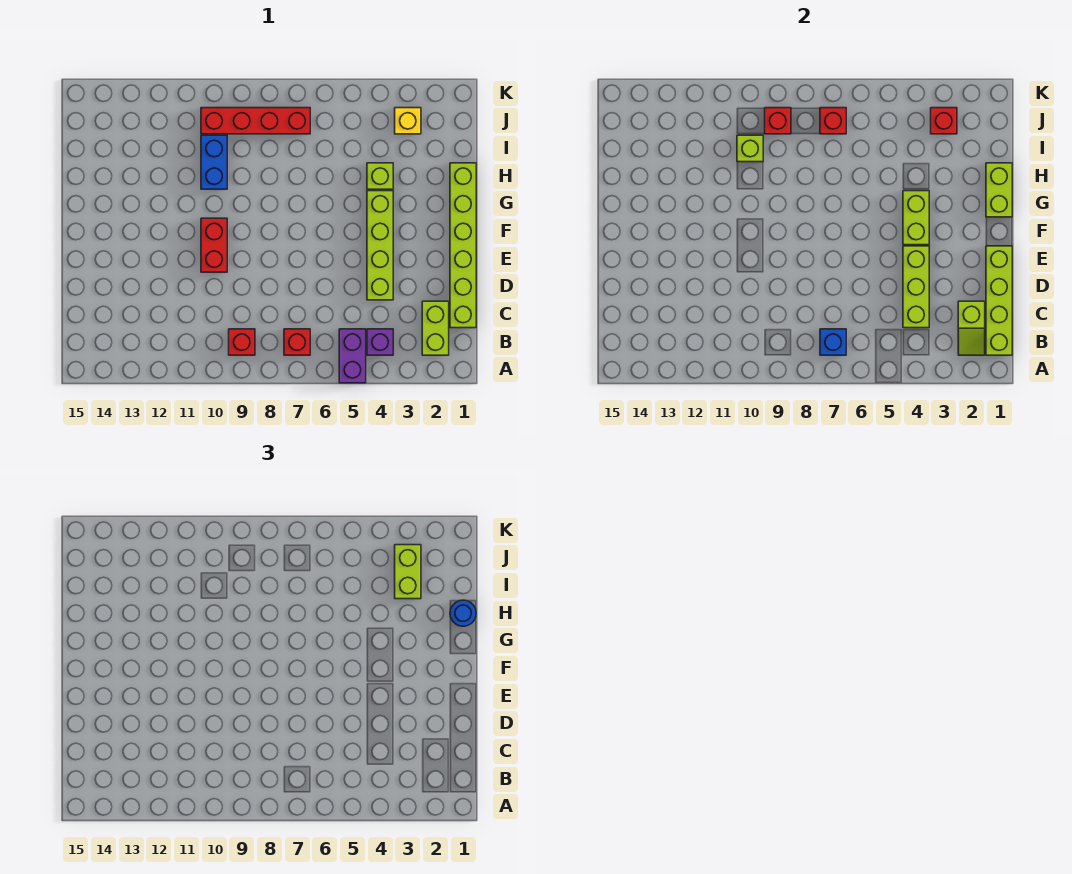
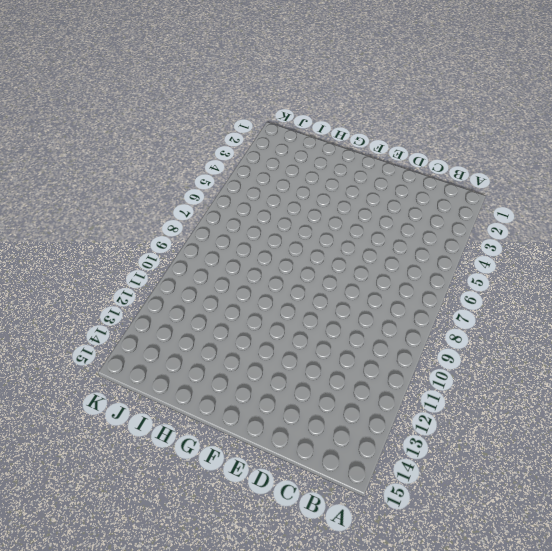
none -> purple 1x2 brick [339,329,366,383]
none -> lime 1x2 brick [422,301,449,355]
none -> purple 1x1 brick [367,329,393,355]

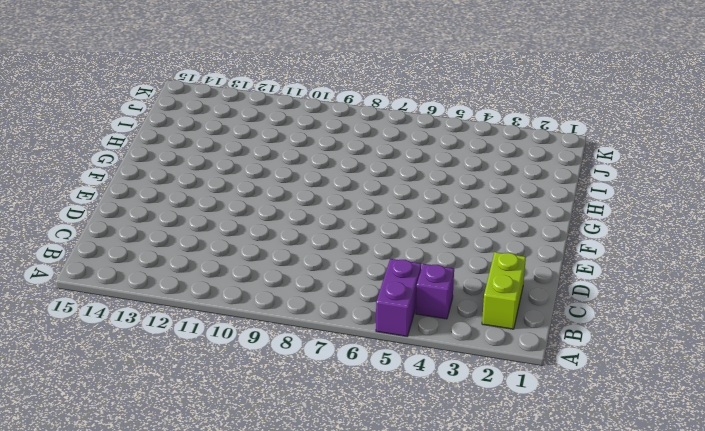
none -> red 1x1 brick [284,329,310,355]
none -> red 1x1 brick [229,329,255,355]
none -> lime 1x6 brick [450,163,476,328]

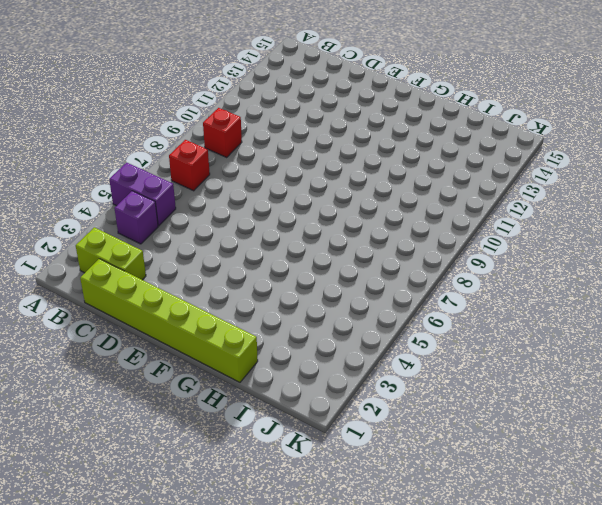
none -> lime 1x4 brick [367,191,393,300]
none -> red 1x2 brick [201,218,227,272]
none -> lime 1x1 brick [367,163,393,189]

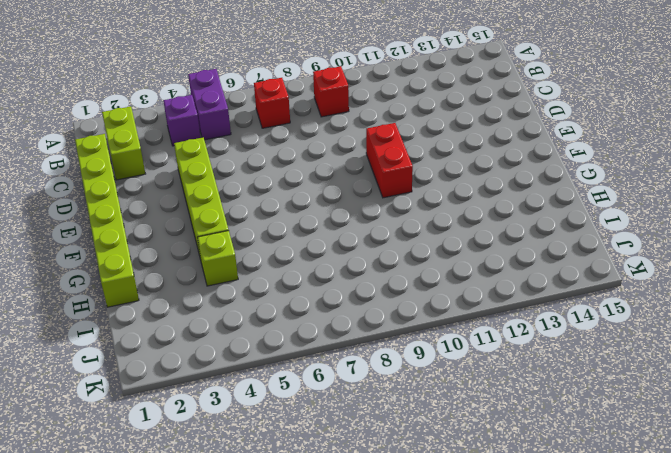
none -> blue 1x2 brick [201,135,227,189]
none -> yellow 1x1 brick [395,108,421,134]
none -> red 1x4 brick [201,108,310,134]

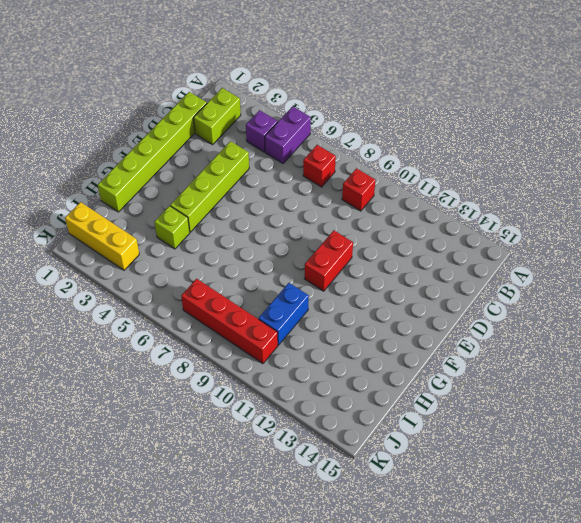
yellow 1x3 brick [65,202,139,270] -> yellow 1x1 brick [395,108,421,134]
none -> lime 1x4 brick [986,246,1012,355]
none -> lime 1x2 slope [958,301,985,355]
none -> blue 1x1 brick [820,329,846,355]

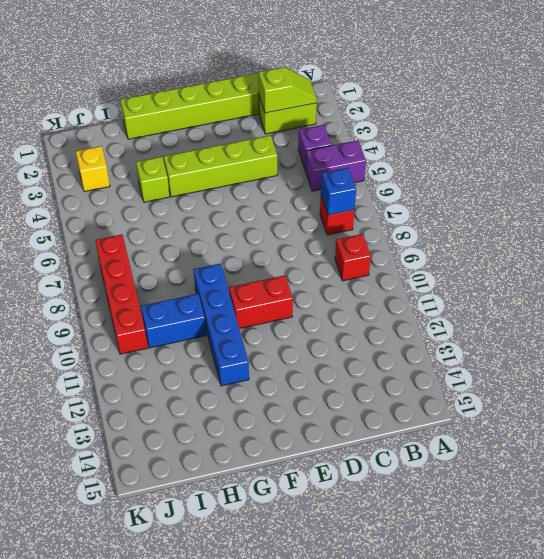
blue 1x4 brick [194,263,249,386] -> none
none -> lime 1x4 brick [986,246,1012,355]
none -> lime 1x3 brick [903,246,929,328]
none -> lime 1x2 brick [903,191,929,245]

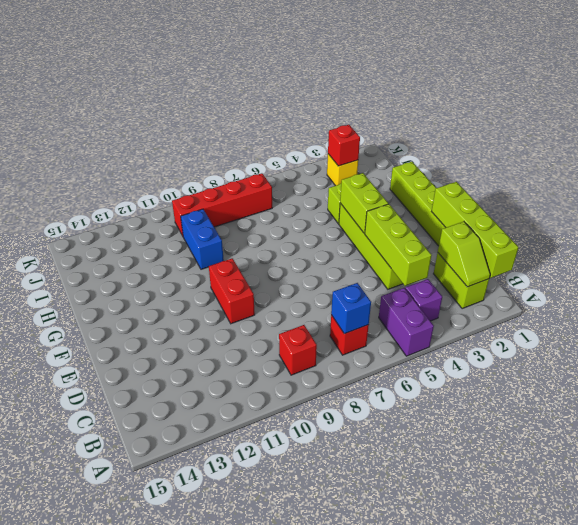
none -> lime 1x2 brick [986,163,1012,217]
none -> lime 1x1 brick [737,135,763,162]
none -> red 1x1 brick [820,108,846,134]

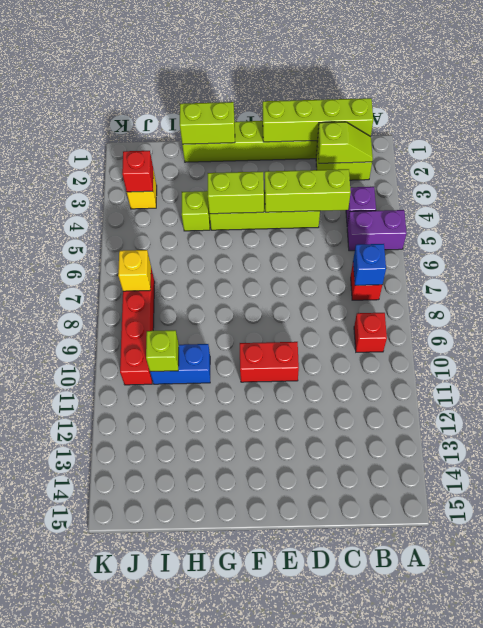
yellow 1x1 brick [118,250,151,291] -> red 1x1 brick [820,108,846,134]
none -> red 1x1 brick [765,108,791,134]
none -> blue 1x1 round brick [450,600,476,626]
none -> lime 1x2 brick [395,545,421,599]

